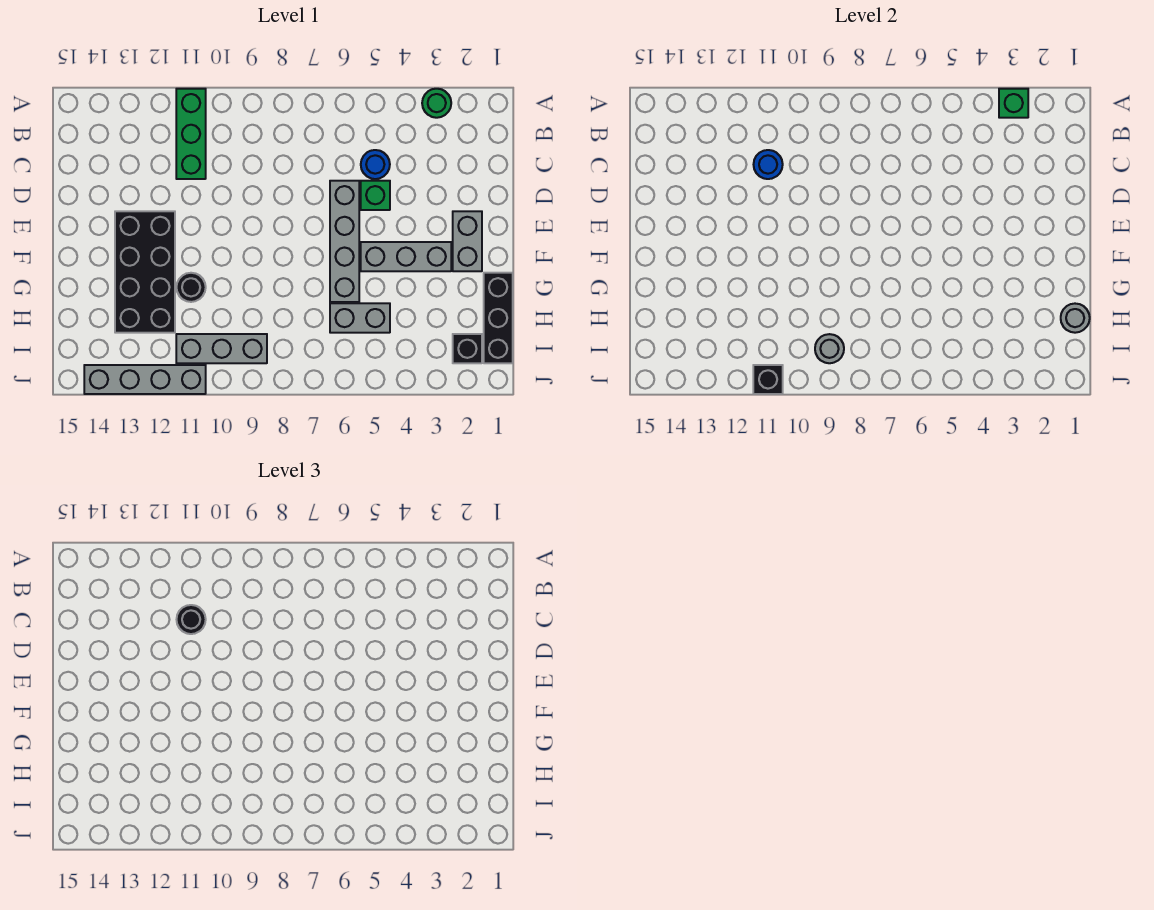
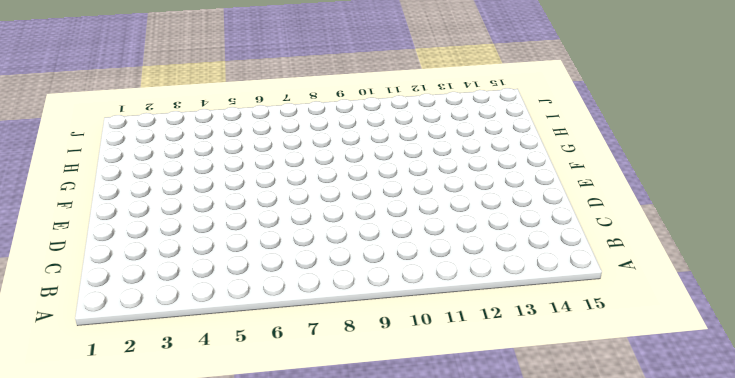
none -> green 1x1 round brick [422,89,451,118]
none -> green 1x3 brick [176,89,206,179]
none -> blue 1x1 round brick [361,150,390,179]

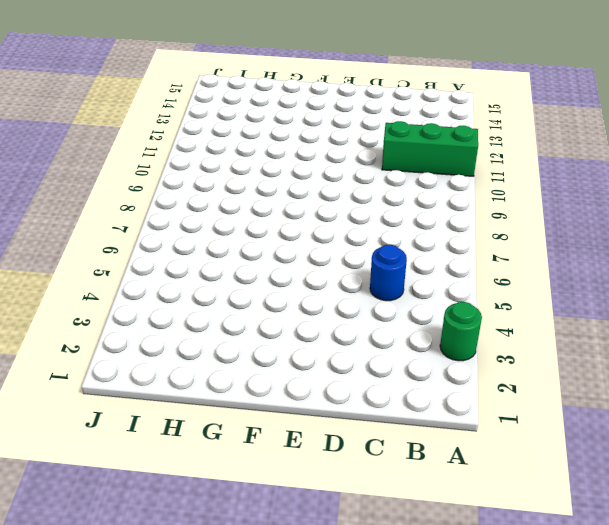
none -> green 1x1 brick [361,181,390,210]
none -> grey 1x4 brick [330,181,359,302]
none -> grey 1x2 brick [453,211,482,271]

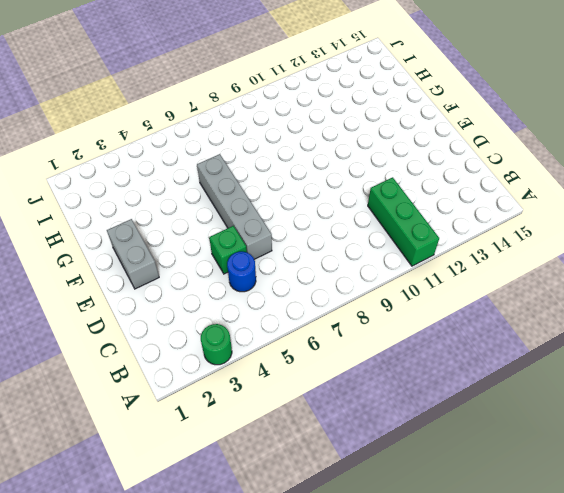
none -> black 2x4 brick [115,211,175,333]
none -> grey 1x3 brick [361,242,451,271]
none -> black 1x3 brick [484,273,513,363]

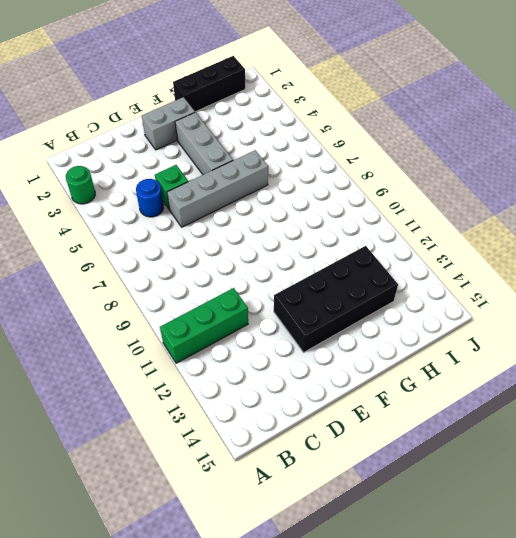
none -> black 1x1 round brick [176,273,206,302]
none -> grey 1x2 brick [330,303,390,333]
none -> black 1x1 brick [453,334,482,363]

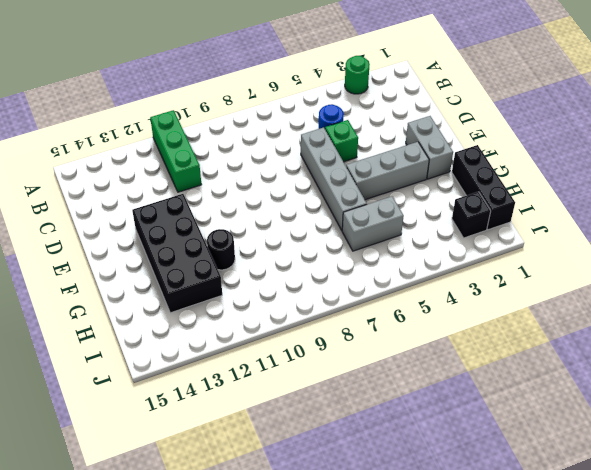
none -> grey 1x3 brick [176,334,267,363]
none -> grey 1x4 brick [84,365,206,394]
none -> green 1x1 brick [999,89,1028,118]

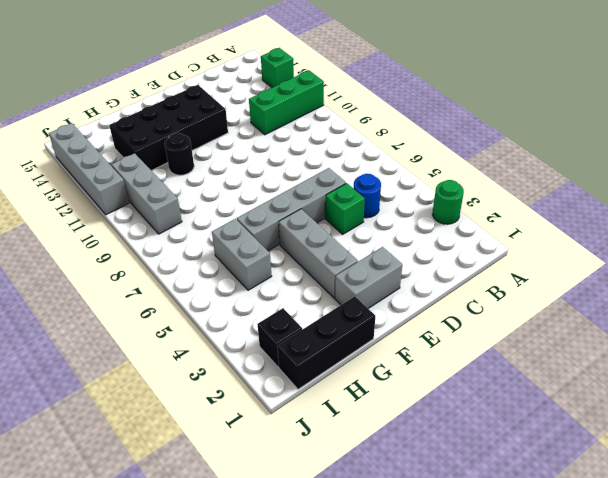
green 1x1 brick [261,48,294,88] -> green 1x1 brick moved to [999,89,1028,118]
none -> blue 1x1 round brick [754,150,783,179]
none -> grey 1x1 round brick [1061,304,1090,333]
none -> grey 1x1 round brick [815,334,844,363]

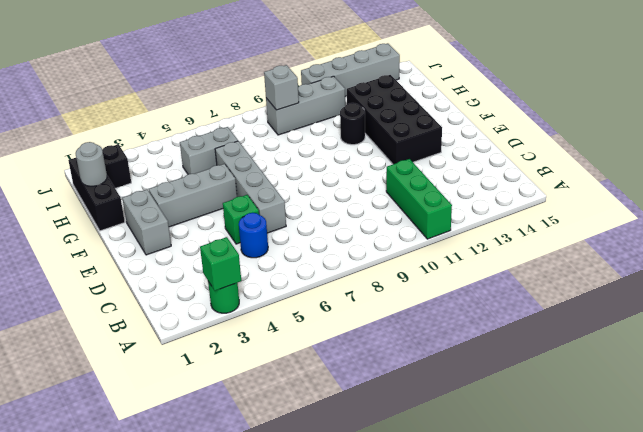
grey 1x1 brick [264,65,299,110] -> grey 1x1 round brick [815,334,844,363]
none -> blue 1x1 round brick [754,150,783,179]
none -> black 1x1 brick [753,365,783,394]
none -> black 1x1 round brick [177,605,206,634]

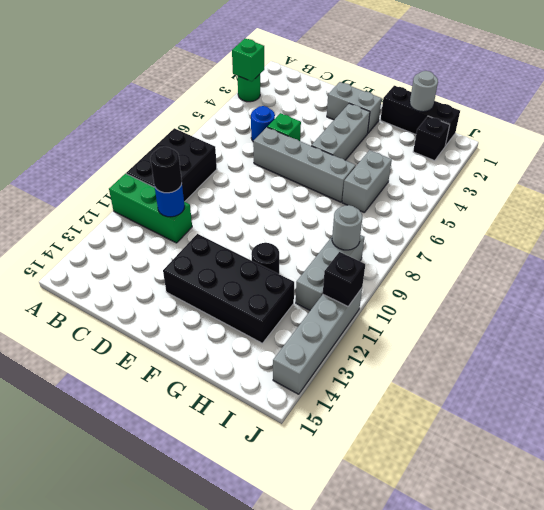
black 2x3 brick [126,128,217,202] -> none

